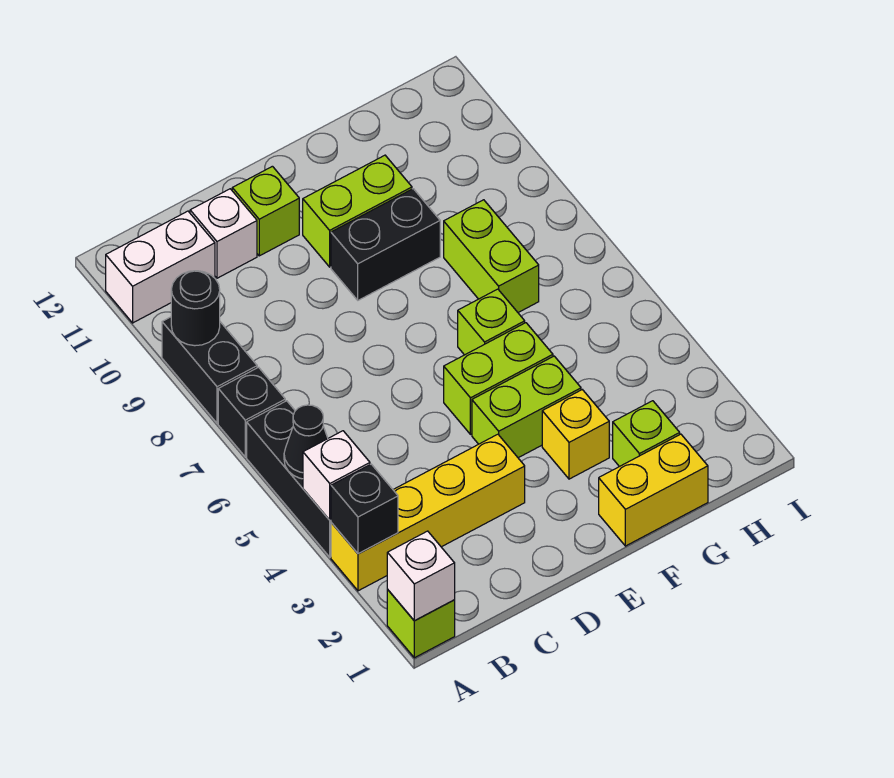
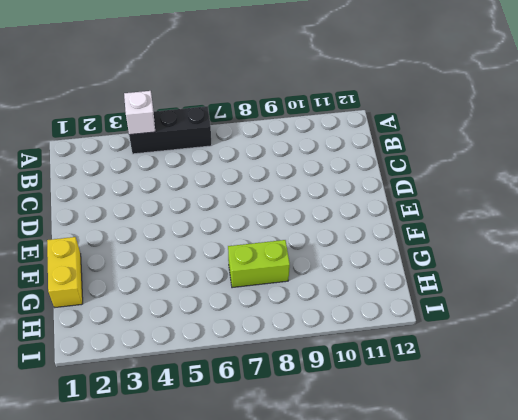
none -> lime 1x1 brick [387,590,455,658]
none -> yellow 1x4 brick [331,434,525,591]
none -> black 1x1 brick [218,367,285,457]

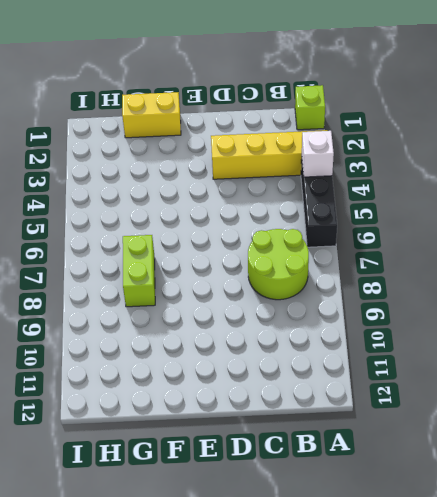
lime 2x2 round brick [248,229,309,300] -> none
none -> black 1x1 brick [218,367,285,457]
none -> black 1x2 brick [162,317,257,423]
none -> white 1x2 brick [106,211,215,323]

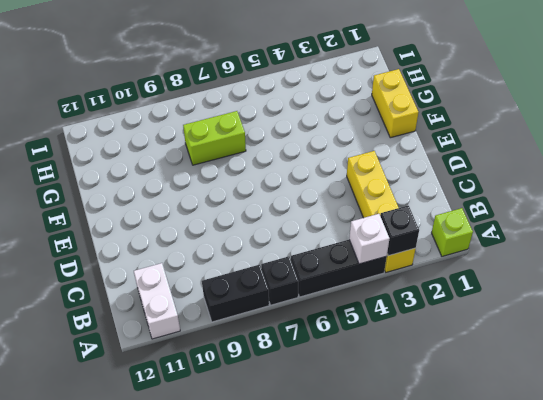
none -> white 1x1 brick [190,189,257,278]
none -> lime 1x1 brick [232,166,299,256]
none -> lime 1x2 brick [472,356,581,458]

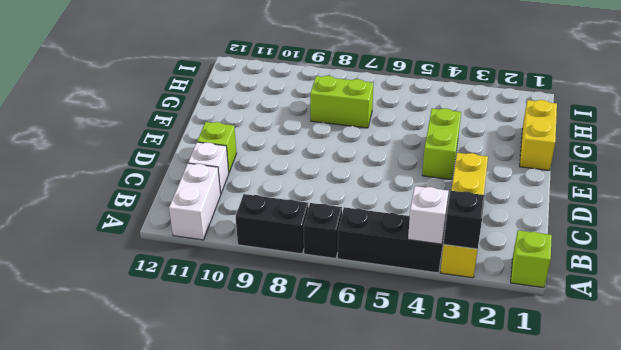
none -> lime 1x2 brick [444,323,553,434]
none -> black 1x2 brick [331,189,440,300]
none -> lime 1x2 brick [303,155,412,267]

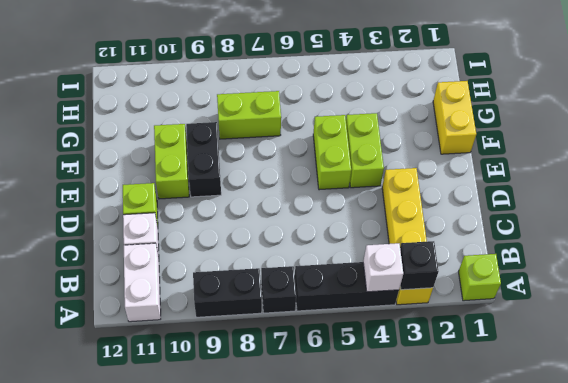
none -> yellow 1x1 brick [542,390,609,479]
none -> lime 1x1 brick [458,289,525,355]
none -> lime 1x1 brick [613,401,680,467]

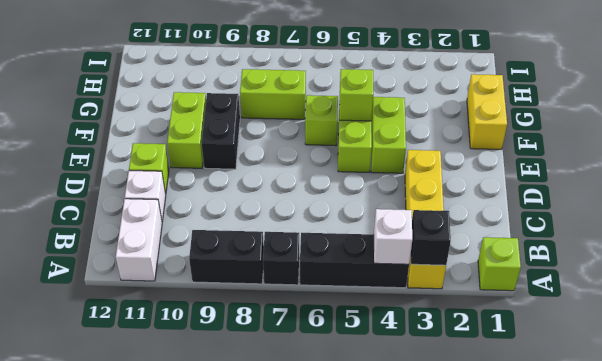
lime 1x1 brick [339,69,373,121] -> lime 1x1 brick moved to [613,401,680,467]
none -> yellow 1x1 brick [542,390,609,479]
none -> white 1x1 brick [387,531,455,621]
none -> black 1x1 cone [284,405,328,479]

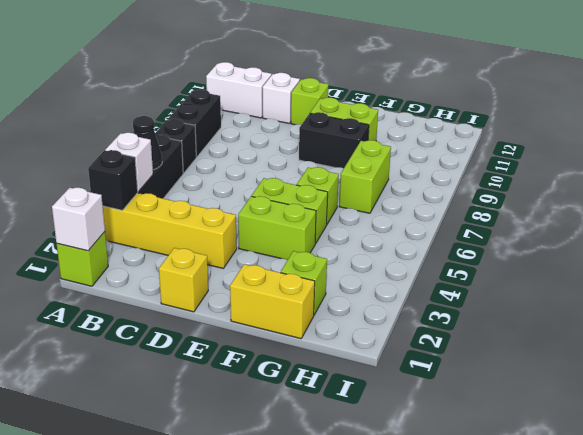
yellow 1x1 brick [159,248,208,312] -> yellow 1x1 brick moved to [542,390,609,479]
none -> black 1x1 round brick [171,271,220,346]

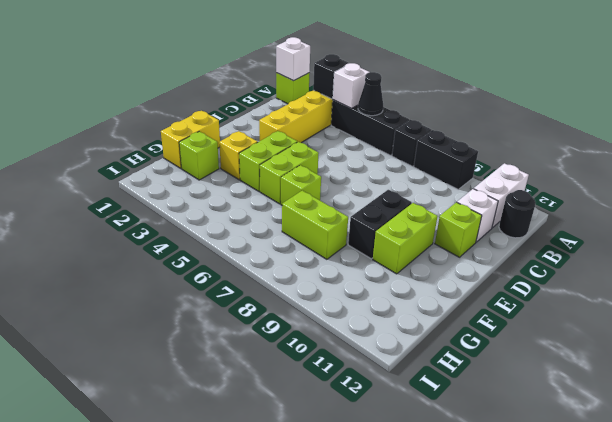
black 1x1 round brick [499,190,536,238] -> black 1x1 round brick moved to [171,271,220,346]

